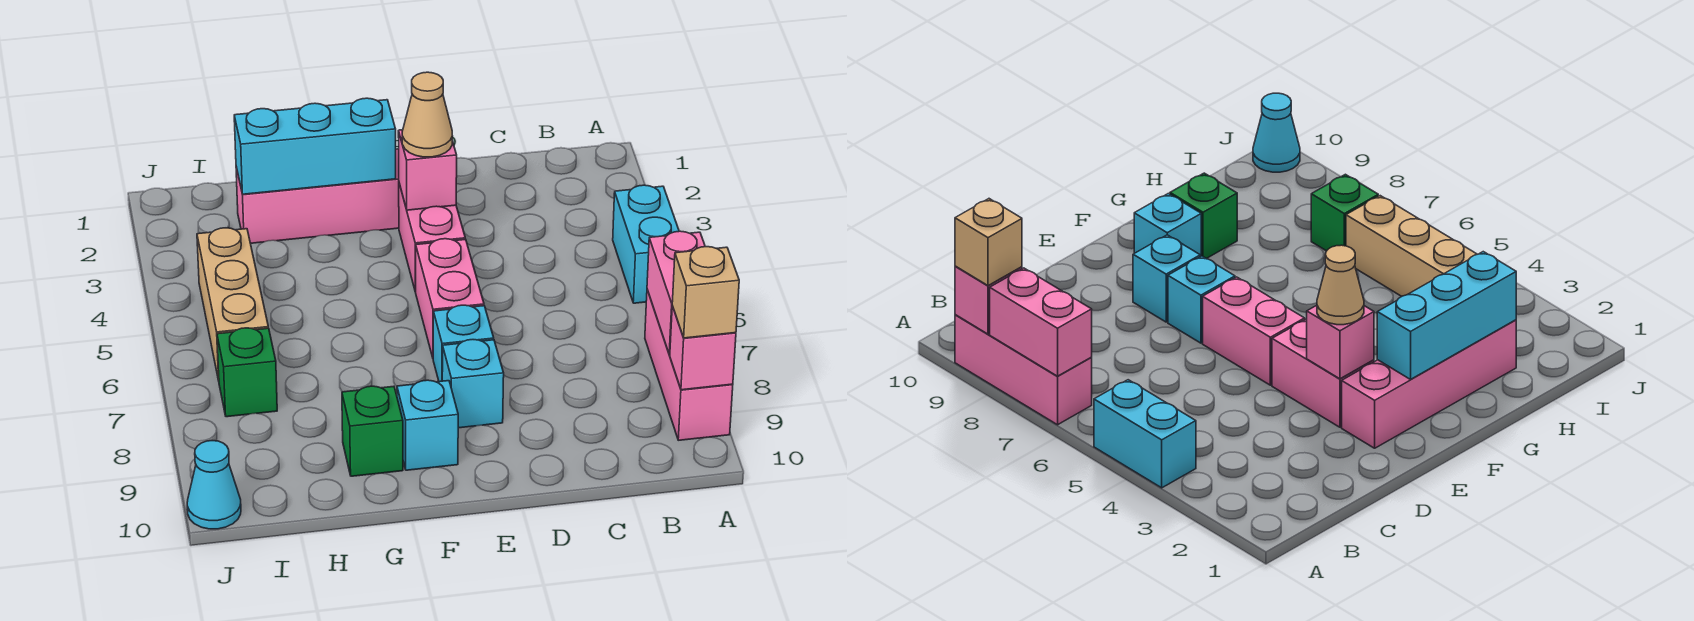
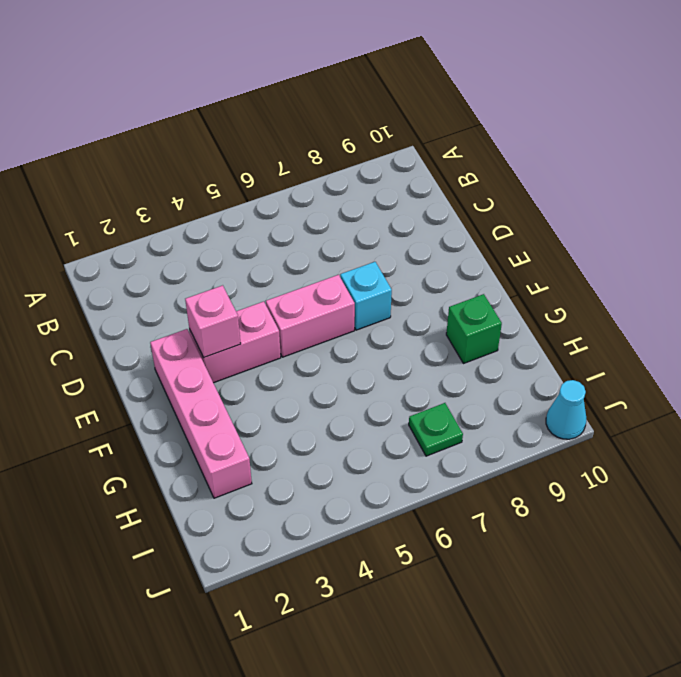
green 1x1 plate [409,403,463,456] -> green 1x1 brick [217,328,277,417]
none -> cyan 1x2 brick [613,185,679,303]
none -> pink 1x3 brick [645,290,733,440]
none -> cyan 1x1 brick [442,340,504,428]

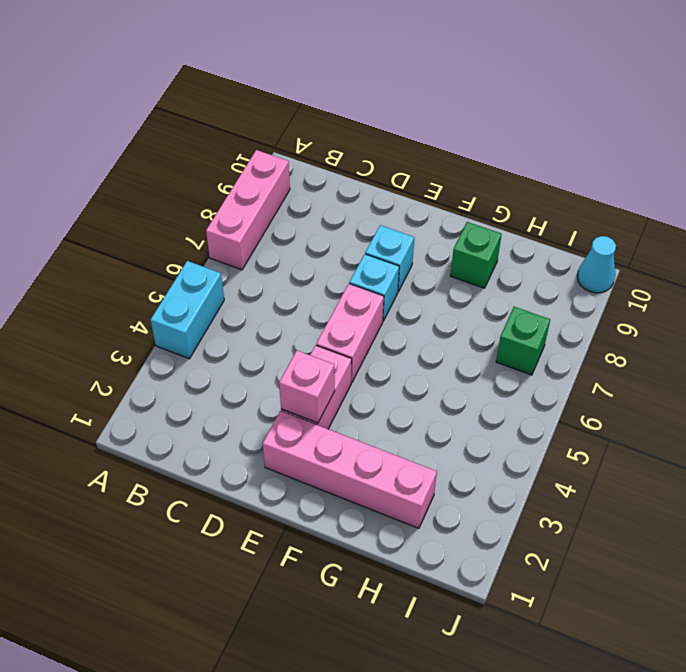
none -> cyan 1x1 brick [397,380,458,470]
none -> tan 1x3 brick [197,228,268,381]
none -> pink 1x2 brick [647,231,705,355]

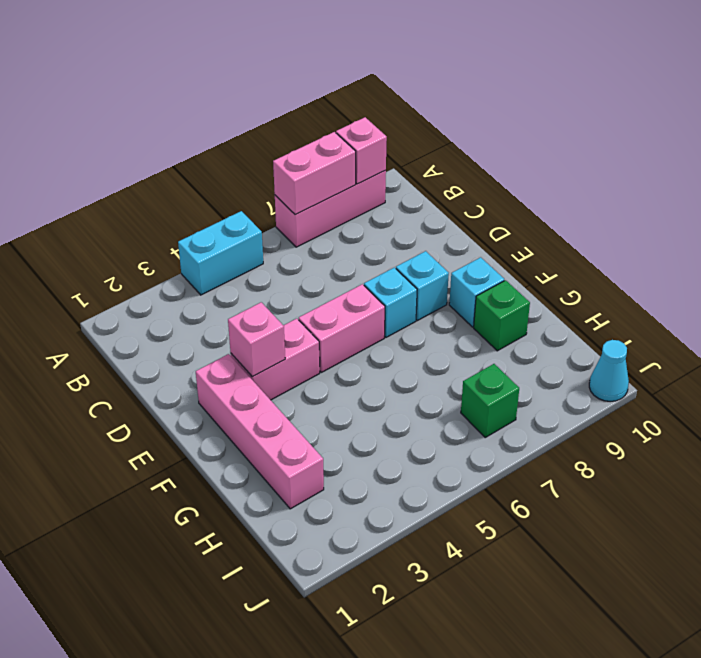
none -> tan 1x3 brick [197,228,268,381]
none -> cyan 1x3 brick [234,98,396,194]
none -> tan 1x1 brick [672,247,739,338]

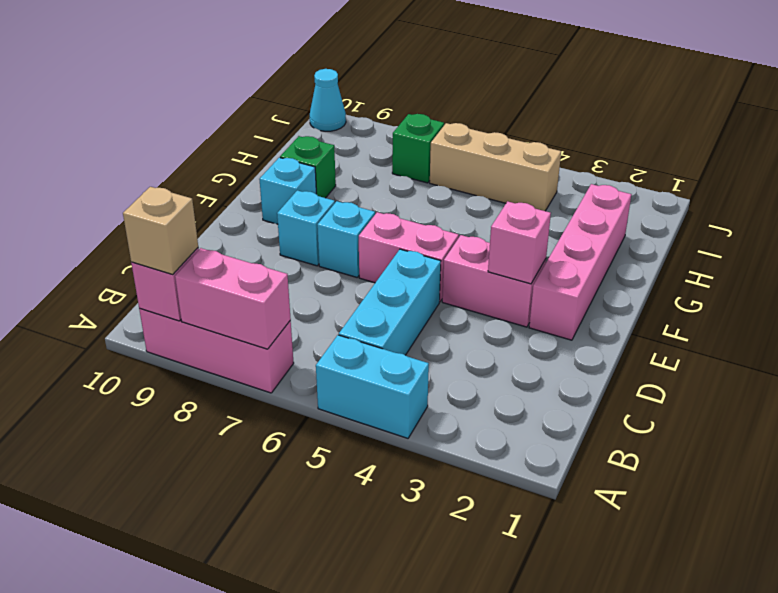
cyan 1x3 brick [339,249,441,355] -> cyan 1x3 brick moved to [234,98,396,194]
none -> tan 1x1 cone [402,72,452,157]

